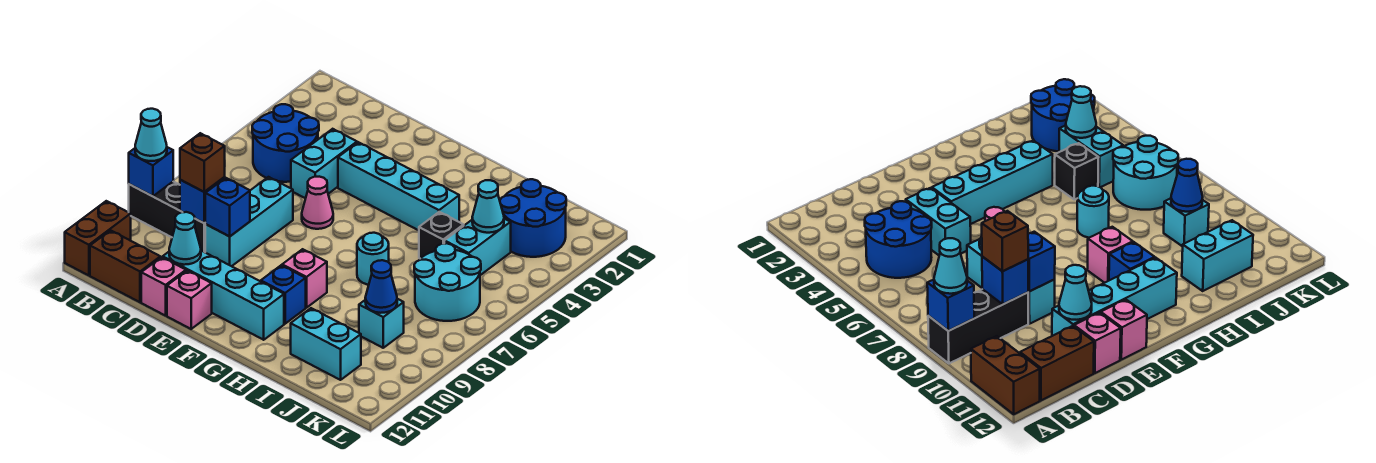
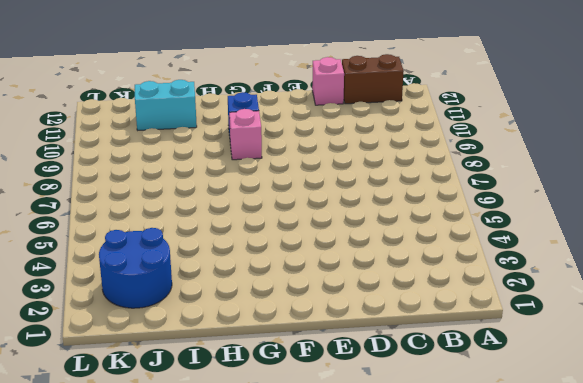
none -> black 1x3 brick [129,182,205,252]
none -> brown 1x2 brick [65,201,131,275]
none -> blue 2x2 round brick [252,104,319,182]

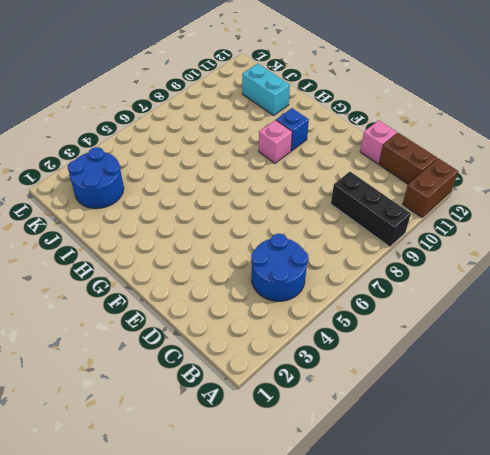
none -> cyan 1x2 brick [291,129,357,199]
none -> cyan 1x3 brick [205,177,293,266]
none -> cyan 1x4 brick [163,251,284,340]

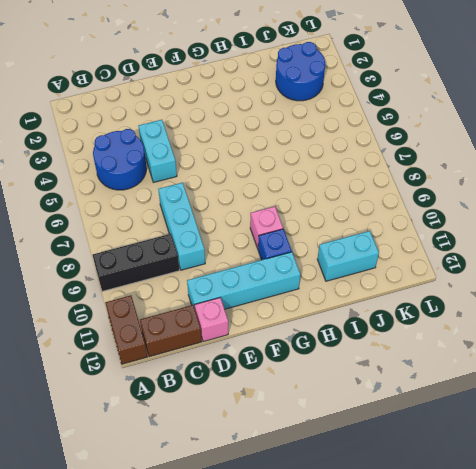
none -> cyan 1x4 brick [338,142,459,230]
none -> pink 1x1 cone [302,177,333,229]
none -> pink 1x1 brick [167,271,212,329]

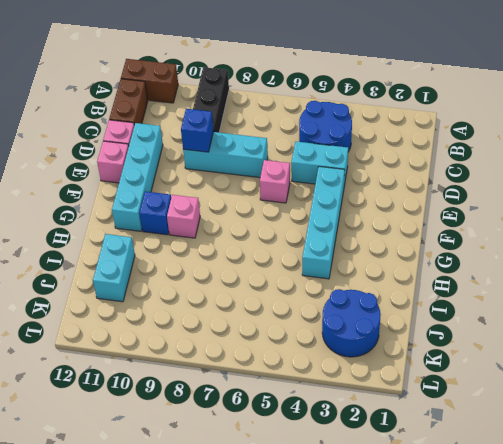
pink 1x1 brick [260,160,290,203] -> pink 1x1 cone [302,177,333,229]
none -> cyan 1x1 round brick [357,233,389,285]
none -> black 1x1 brick [419,212,464,259]
none -> cyan 1x2 brick [444,219,511,275]

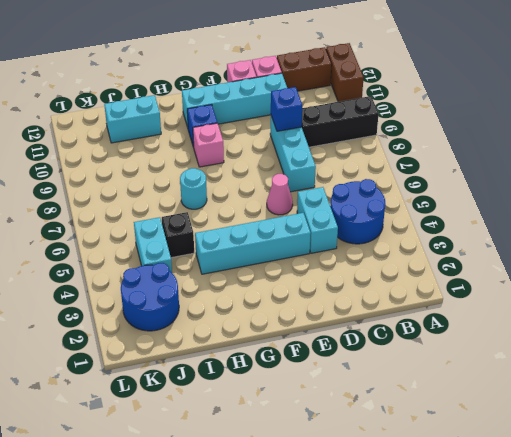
none -> cyan 2x2 round brick [414,243,481,321]
none -> cyan 1x1 brick [359,299,404,348]
none -> blue 1x1 brick [129,147,173,196]

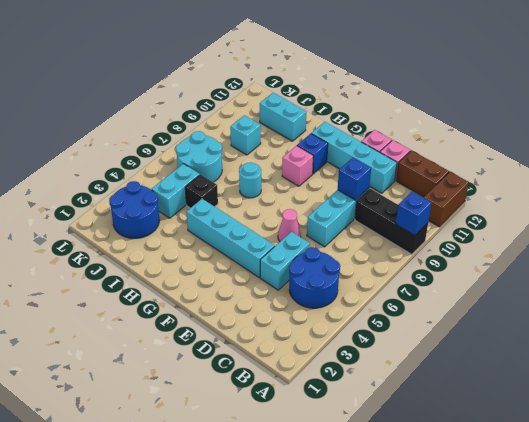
none -> blue 1x1 brick [180,177,225,223]
none -> cyan 1x1 cone [169,212,201,265]
none -> cyan 1x1 cone [472,180,504,233]

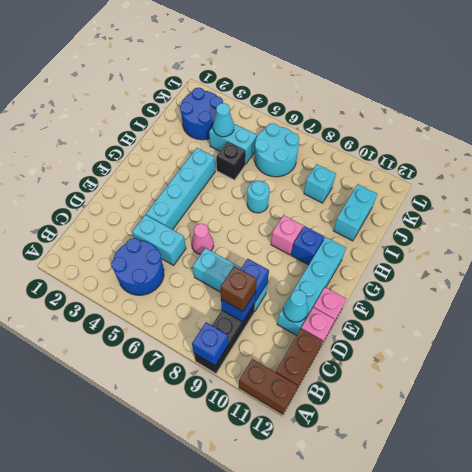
none -> blue 1x1 cone [365,260,397,313]
none -> cyan 1x1 cone [135,109,167,161]

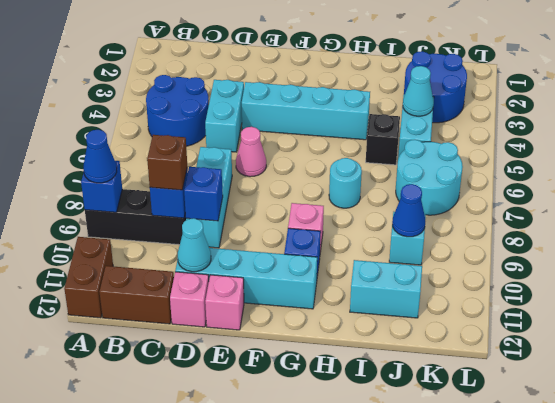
blue 1x1 cone [83,130,117,183] -> cyan 1x1 cone [135,109,167,161]

